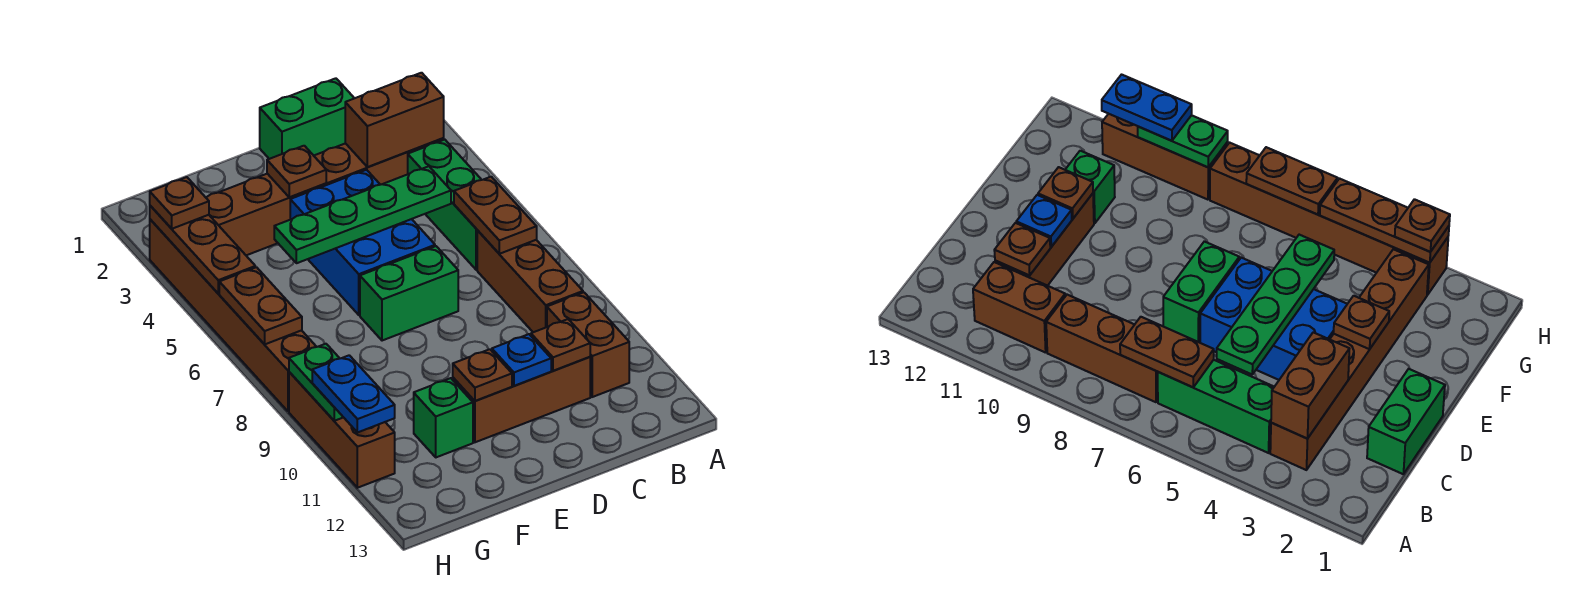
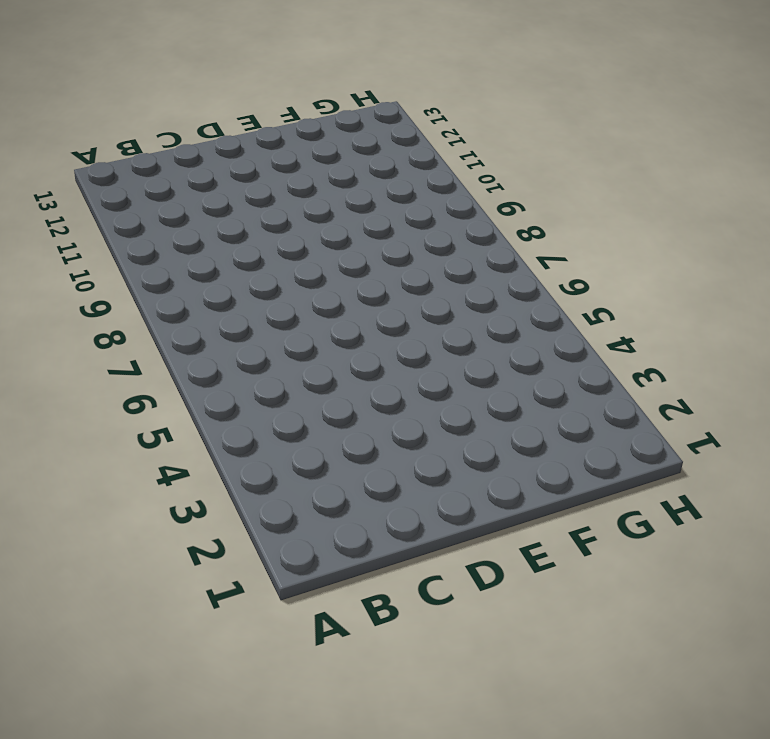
none -> brown 1x6 brick [206,138,444,255]
none -> green 1x3 brick [408,140,481,270]
none -> brown 1x3 brick [477,230,583,332]

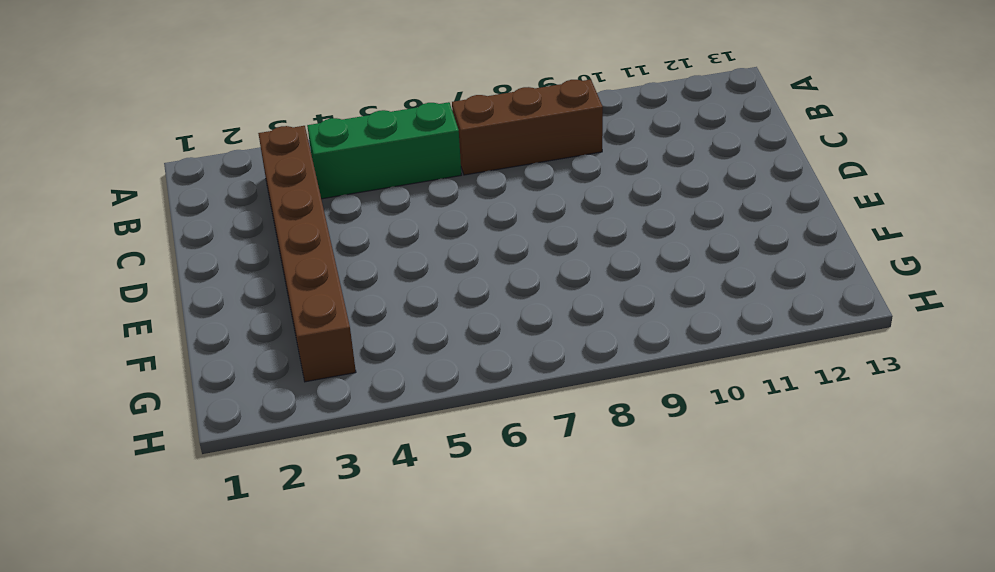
none -> brown 1x2 brick [547,292,629,397]
none -> green 1x2 brick [260,78,354,159]
none -> brown 1x3 brick [453,357,590,442]

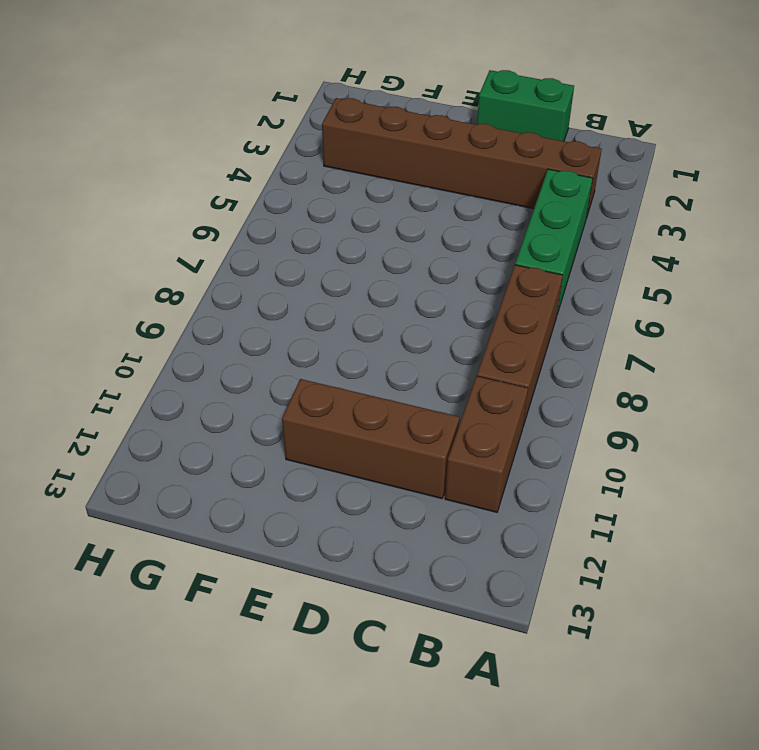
none -> blue 2x3 brick [290,170,435,315]
none -> green 1x2 brick [360,246,458,341]
none -> green 1x1 brick [414,378,473,457]

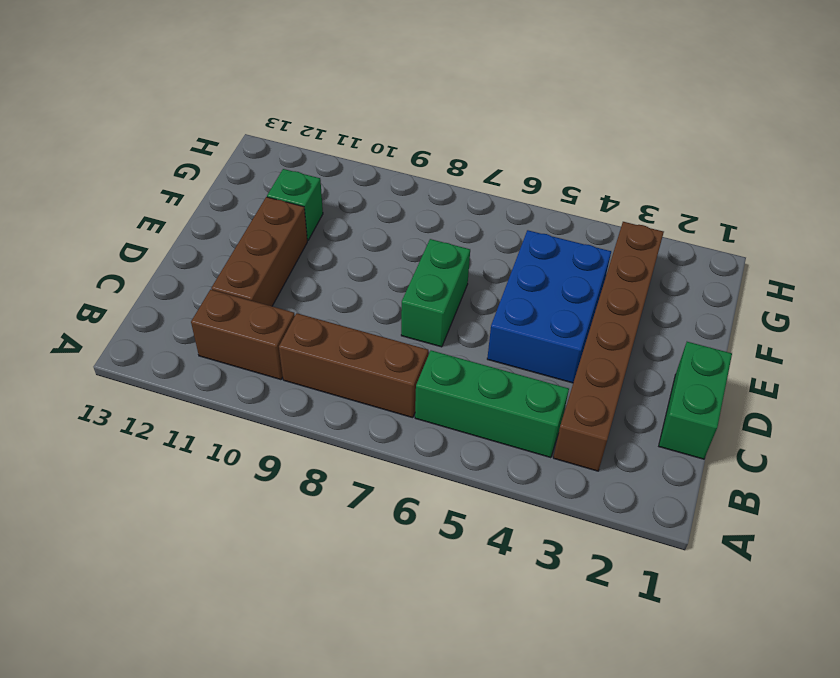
blue 2x3 brick [487,230,611,383] -> blue 2x3 brick turned to [290,170,435,315]
none -> brown 1x6 brick [150,219,316,411]
none -> brown 1x3 brick [289,372,395,488]
none -> brown 1x2 brick [345,73,444,167]

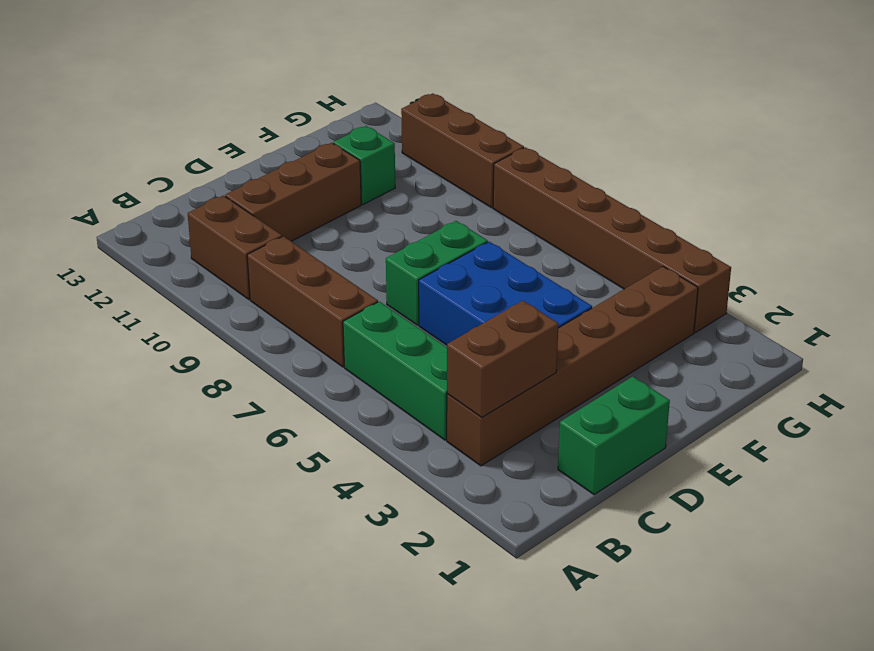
none -> brown 1x2 plate [454,177,537,254]
none -> green 1x4 plate [274,166,451,263]
none -> brown 1x1 plate [531,319,590,371]

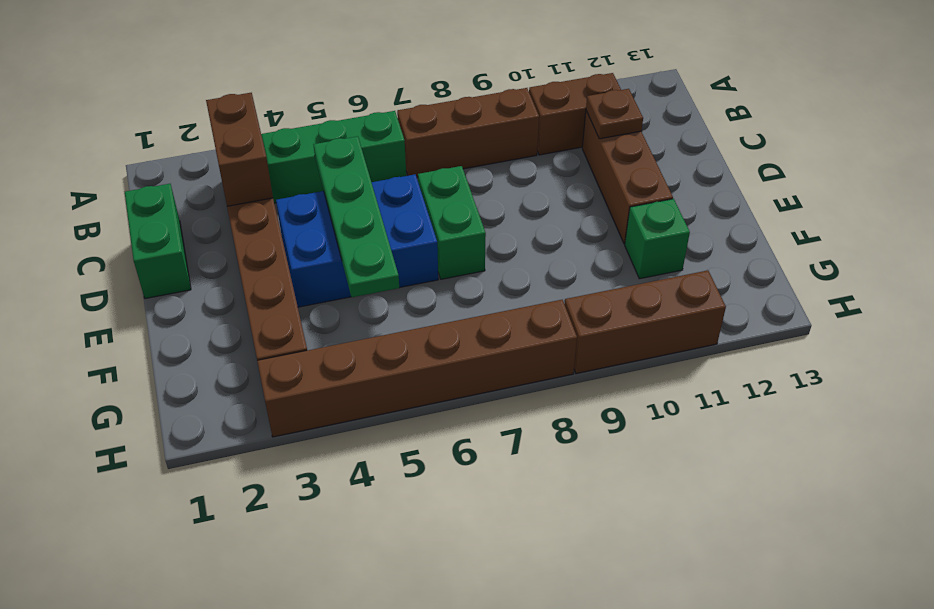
none -> brown 1x2 plate [454,177,537,254]
none -> blue 1x1 plate [492,334,551,386]
none -> brown 1x1 plate [267,146,326,197]

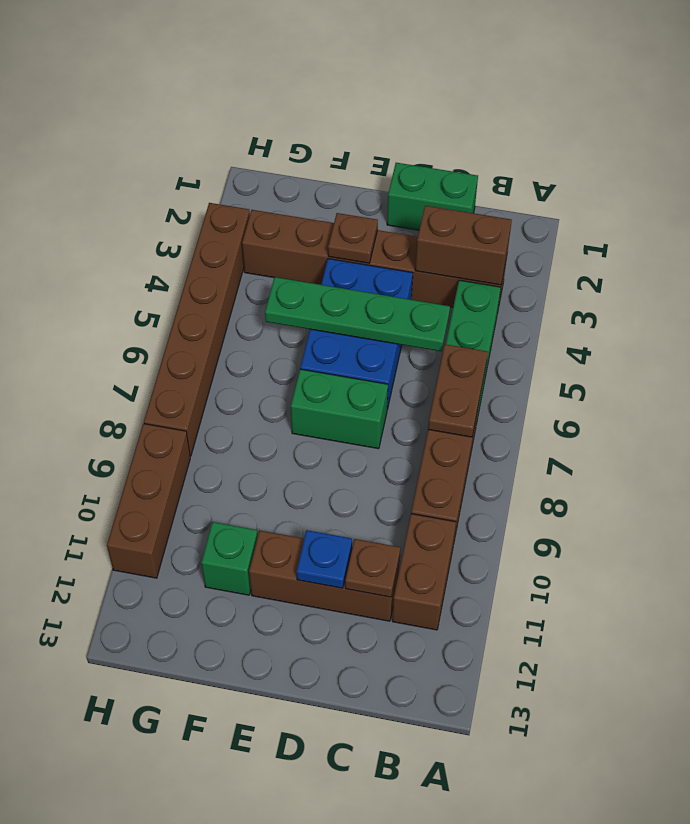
none -> brown 1x1 plate [453,349,512,401]
none -> brown 1x3 plate [150,206,255,293]
none -> brown 1x2 plate [219,267,302,344]

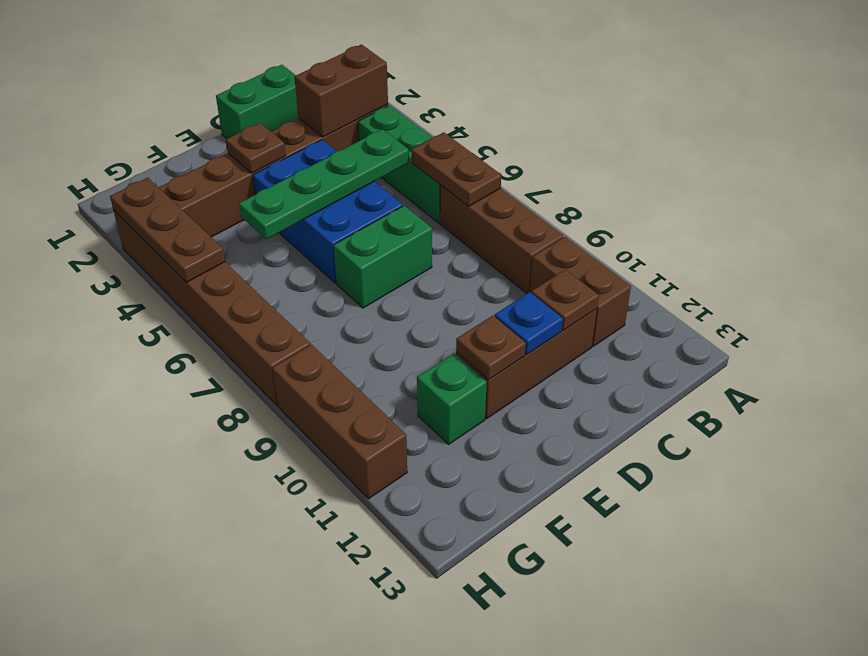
none -> brown 1x2 plate [219,267,302,344]
none -> green 1x2 plate [289,344,343,421]
none -> brown 1x1 plate [150,177,209,229]

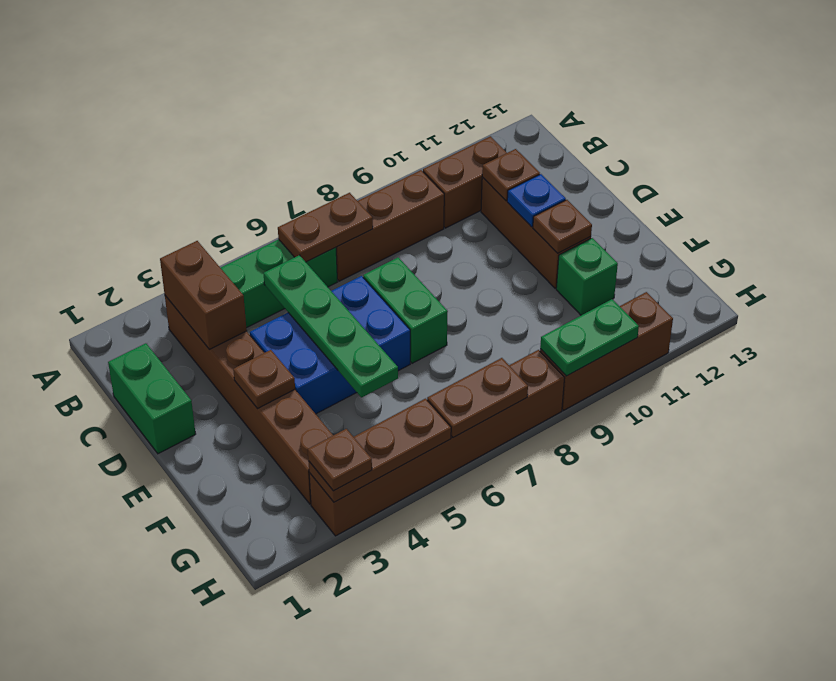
none -> blue 1x2 plate [312,355,395,433]

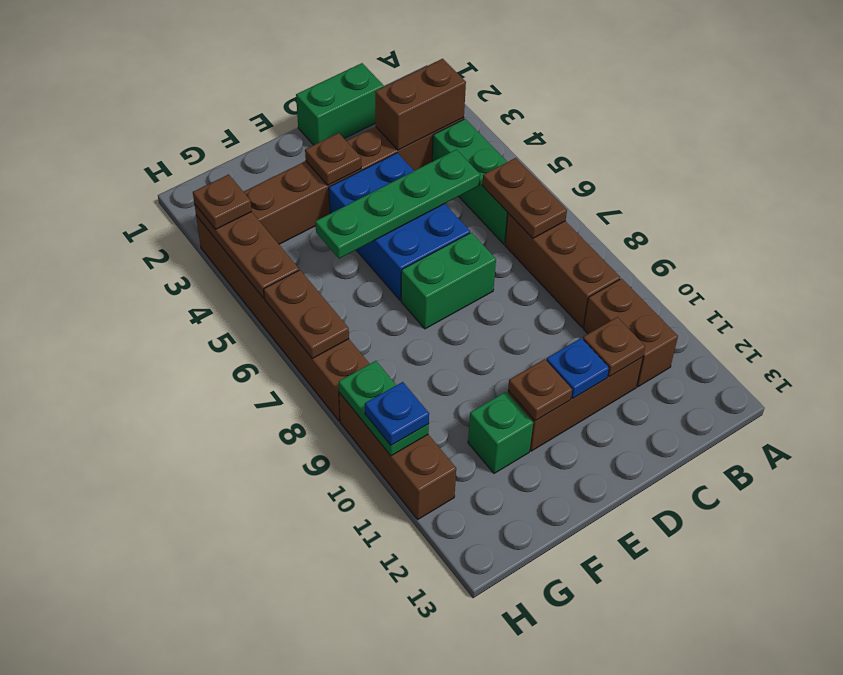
blue 1x1 plate [365,382,429,445] -> blue 1x2 plate [312,355,395,433]

